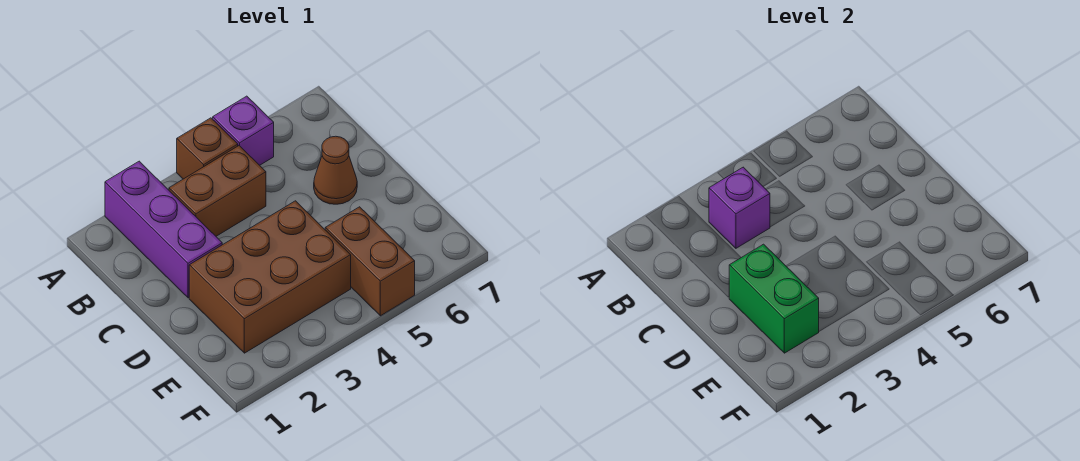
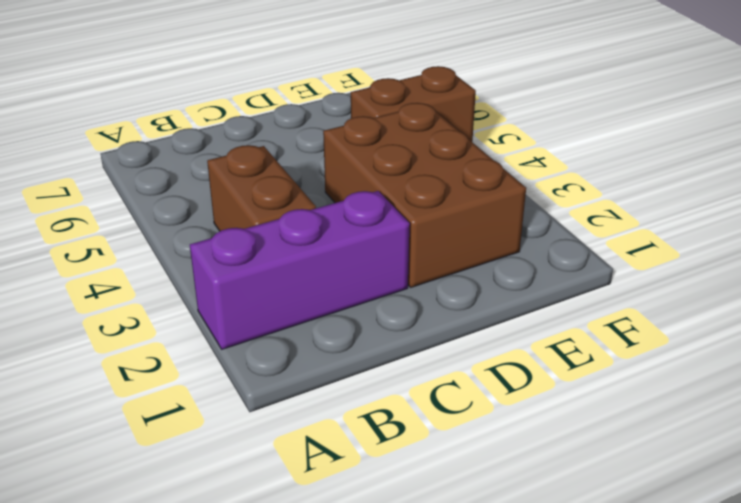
none -> brown 1x1 brick [177,118,238,179]
none -> purple 1x1 brick [213,96,274,165]

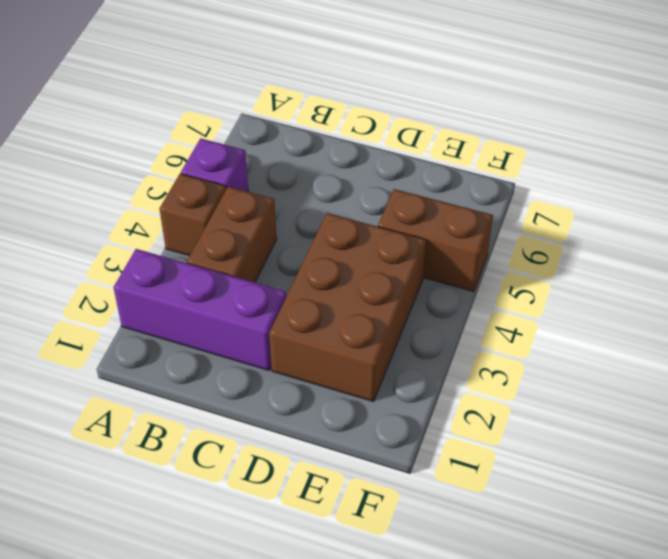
none -> brown 1x1 cone [314,136,357,204]
none -> purple 1x1 brick [709,167,770,248]

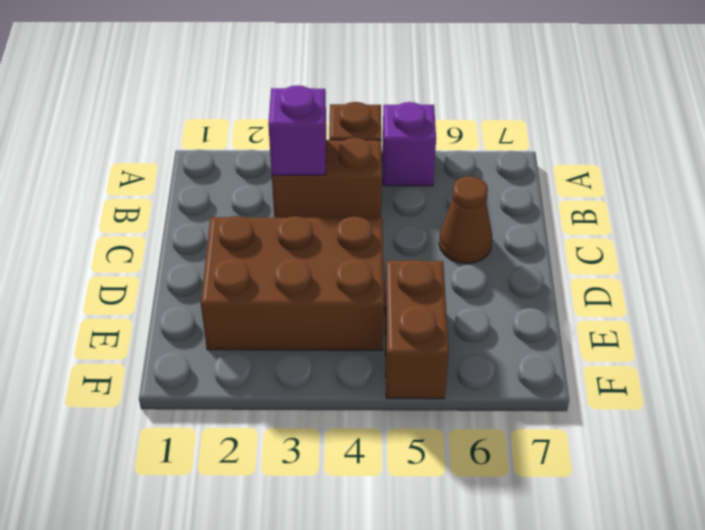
none -> purple 1x3 brick [105,161,222,298]
none -> green 1x2 brick [729,244,819,353]

